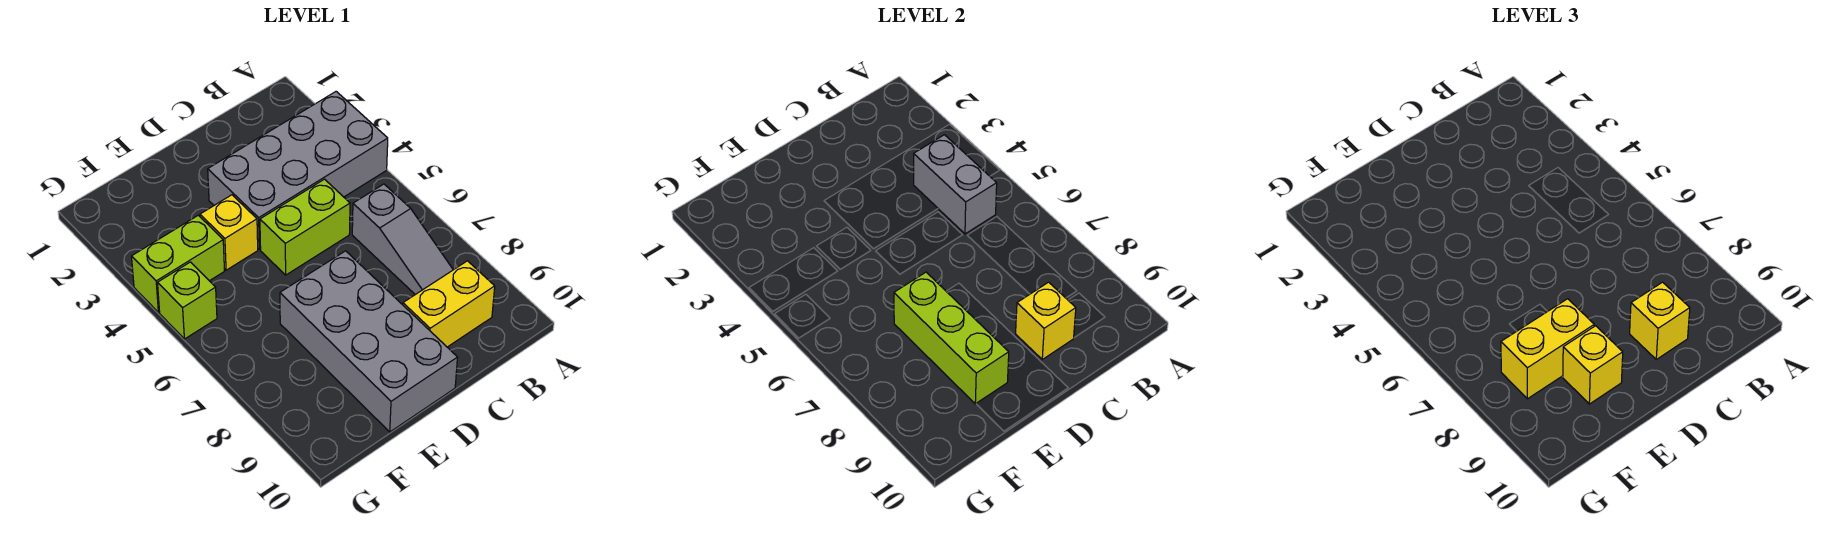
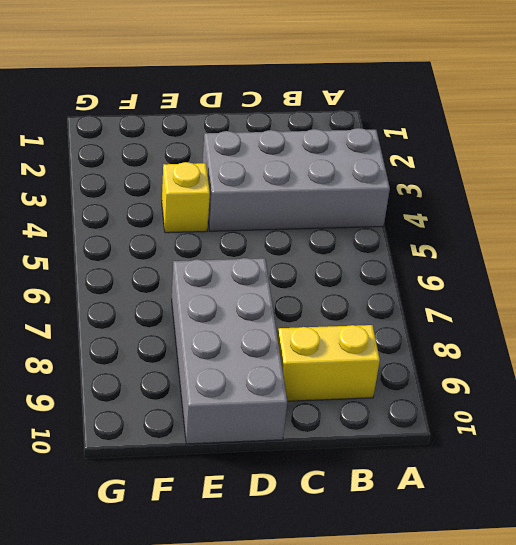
none -> grey 1x3 slope [352,184,453,295]
none -> lime 1x2 brick [260,179,350,275]
none -> lime 1x2 brick [131,215,224,312]

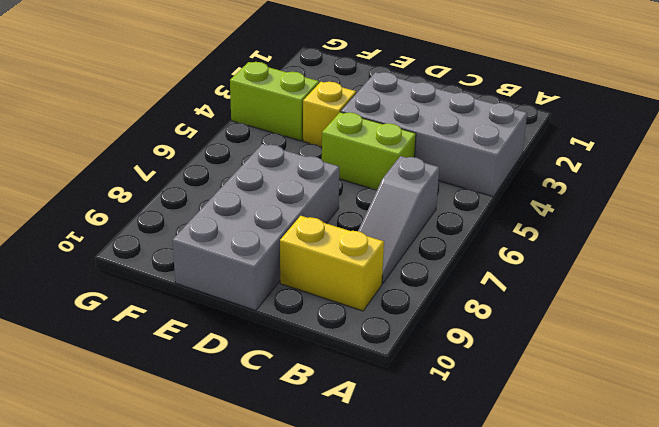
none -> lime 1x1 brick [158,262,217,339]
none -> grey 1x2 brick [914,135,997,234]
none -> yellow 1x1 brick [1016,282,1076,359]

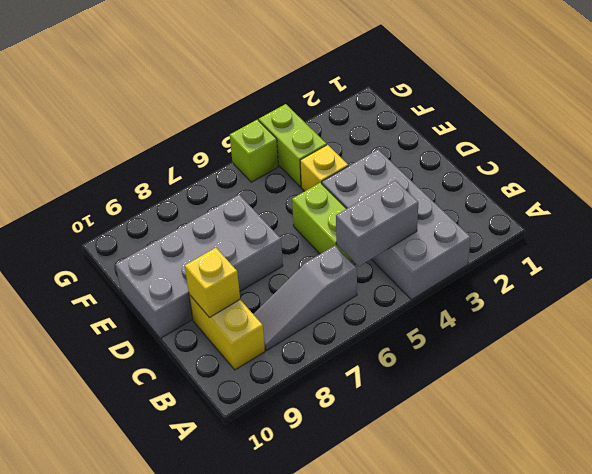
none -> lime 1x3 brick [894,272,1009,404]
none -> yellow 1x1 brick [1630,282,1690,359]
none -> yellow 1x2 brick [1501,299,1594,399]

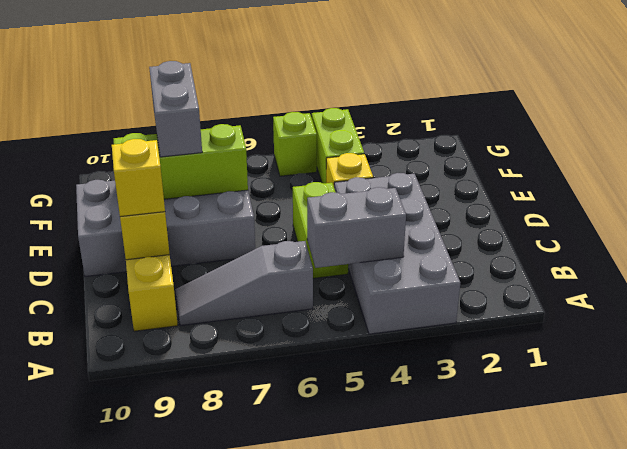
grey 1x2 brick [149,61,202,157] -> yellow 1x2 brick [1501,299,1594,399]
none -> yellow 1x1 brick [1563,326,1623,404]

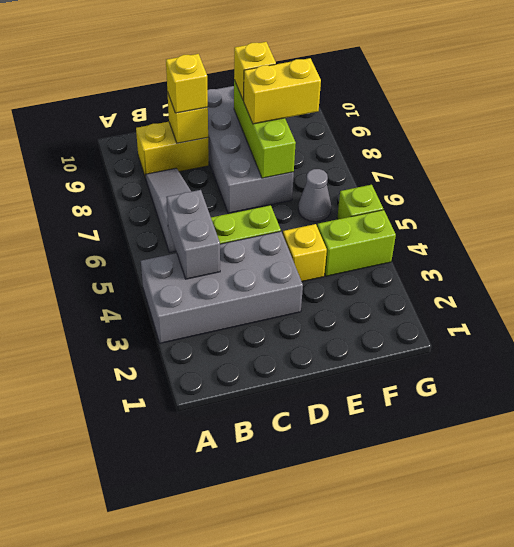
grey 1x1 cone [298,169,331,222] -> none

